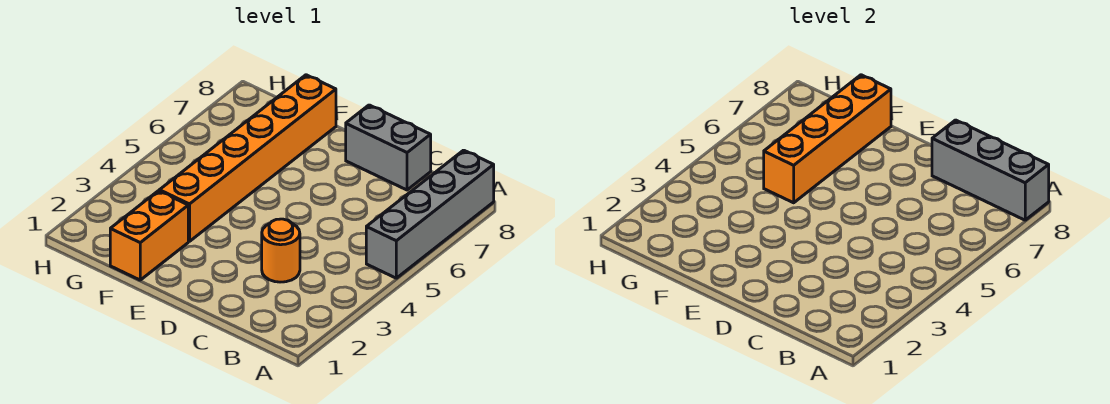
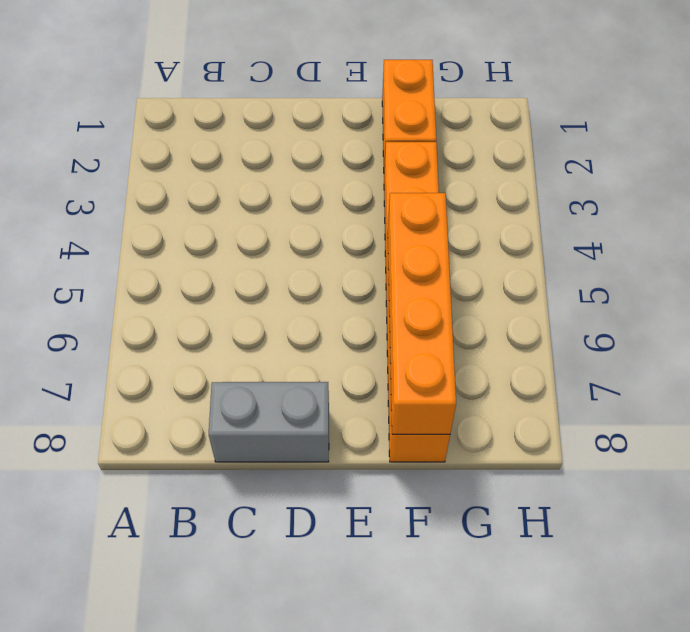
none -> grey 1x4 brick [366,150,494,278]
none -> orange 1x1 round brick [262,219,300,282]

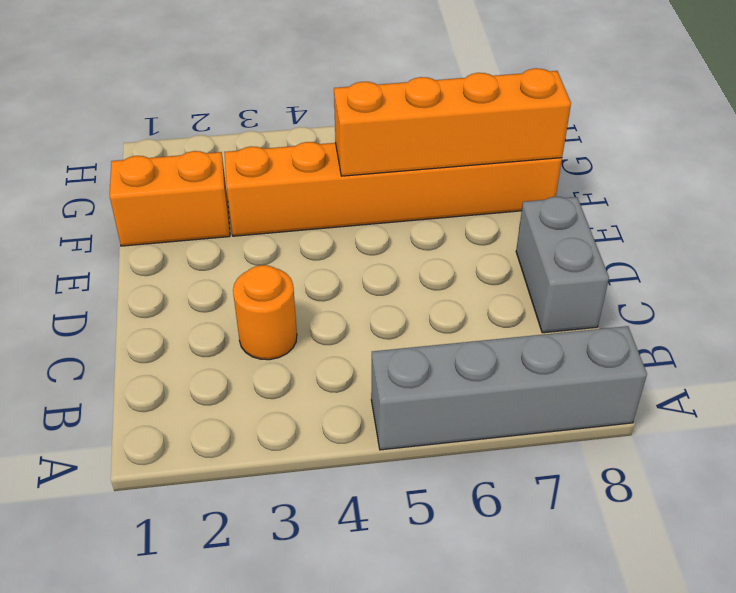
none -> grey 1x3 brick [932,120,1049,220]

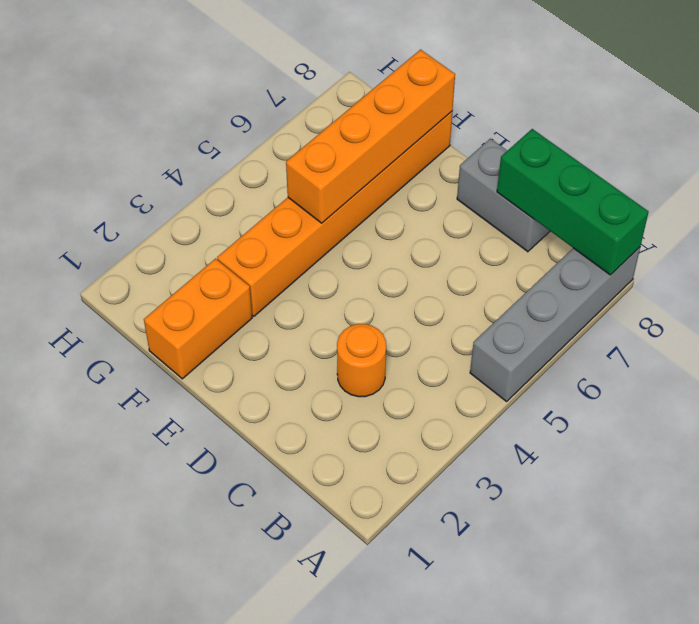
green 1x3 brick [497,129,649,275] -> grey 1x3 brick [932,120,1049,220]

